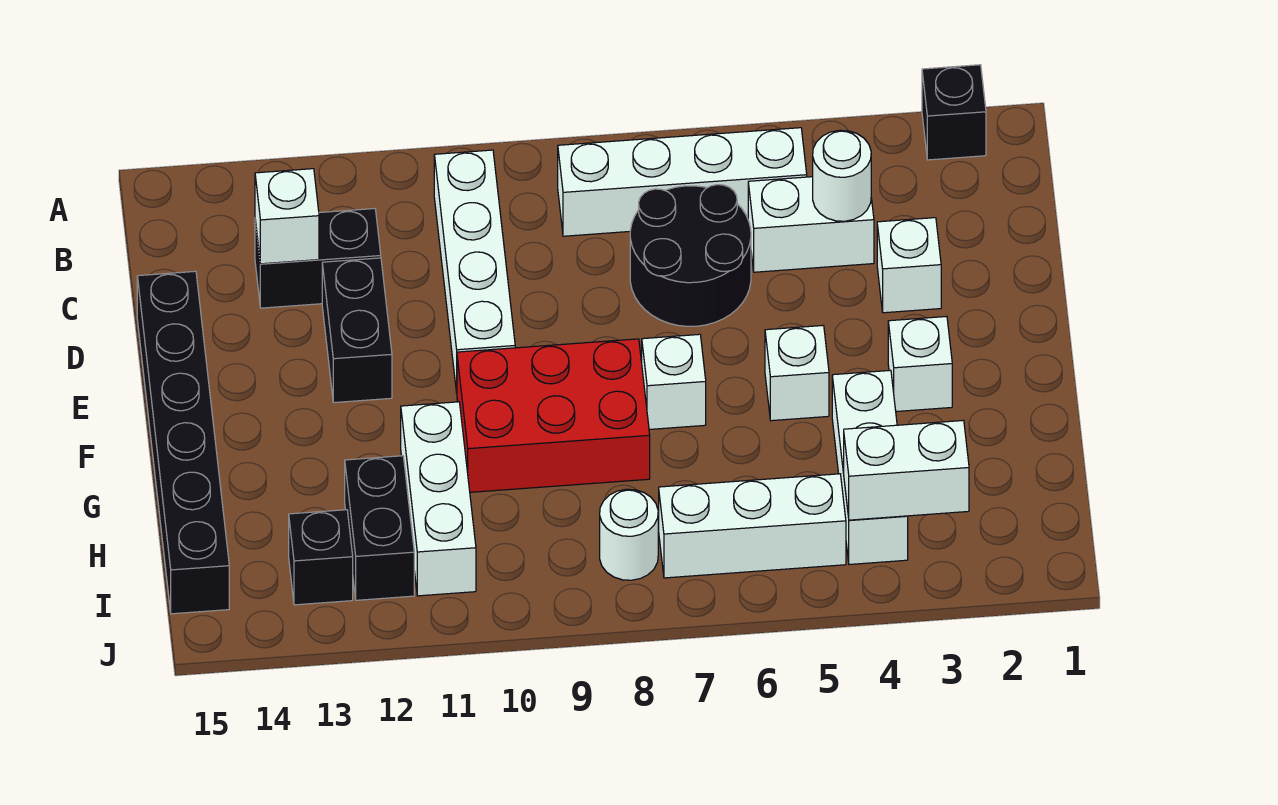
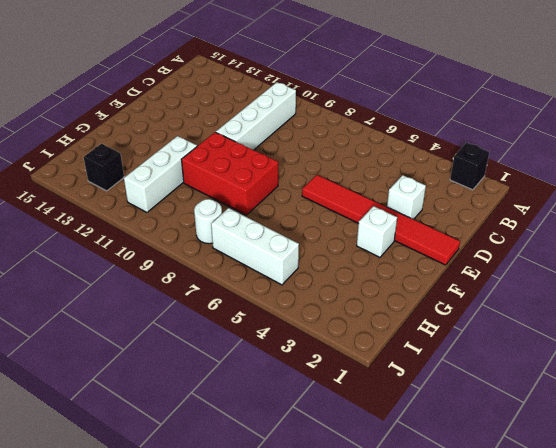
red 1x6 tile [302,175,460,265] -> none
none -> white 1x4 brick [558,128,807,236]
none -> white 1x2 brick [748,177,874,272]
none -> black 2x2 round brick [630,185,751,326]

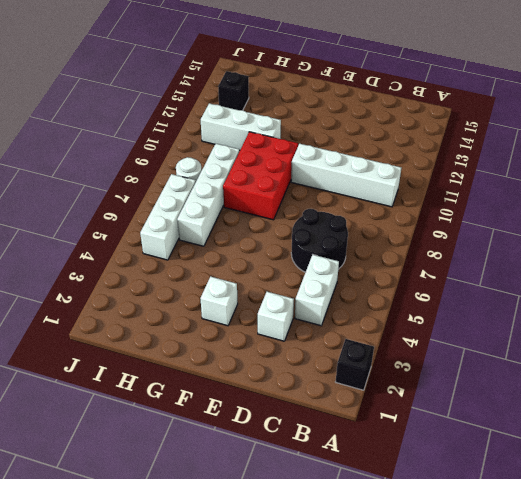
white 1x4 brick [177,144,239,246] -> white 1x4 brick moved to [558,128,807,236]
none -> black 1x2 brick [255,209,381,308]
none -> black 1x2 brick [322,258,392,403]
none -> black 1x6 brick [137,271,229,614]

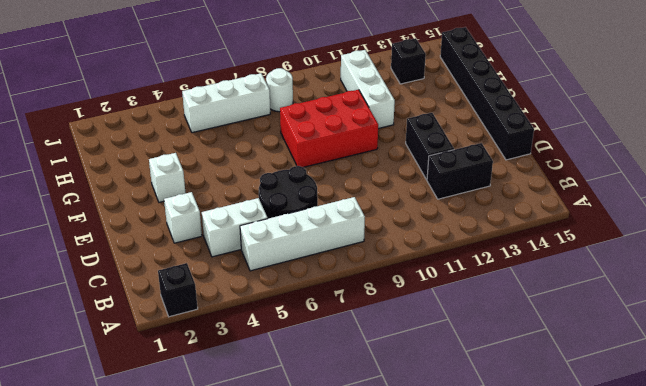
none -> white 1x4 brick [434,150,515,393]
none -> white 1x1 brick [765,326,829,421]
none -> white 1x1 brick [642,334,706,429]

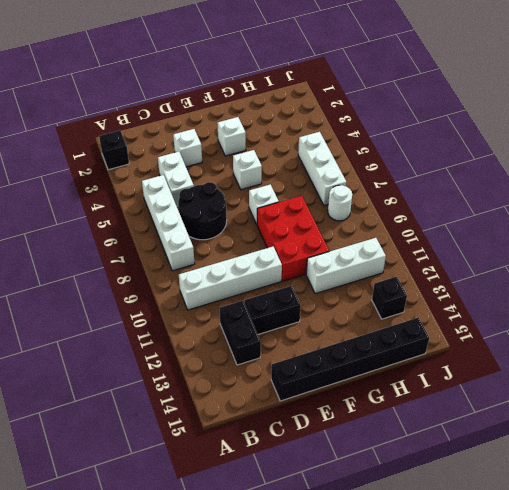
none -> white 1x3 brick [832,370,908,564]
none -> black 1x2 brick [345,456,414,600]
none -> white 1x1 round brick [813,130,871,221]

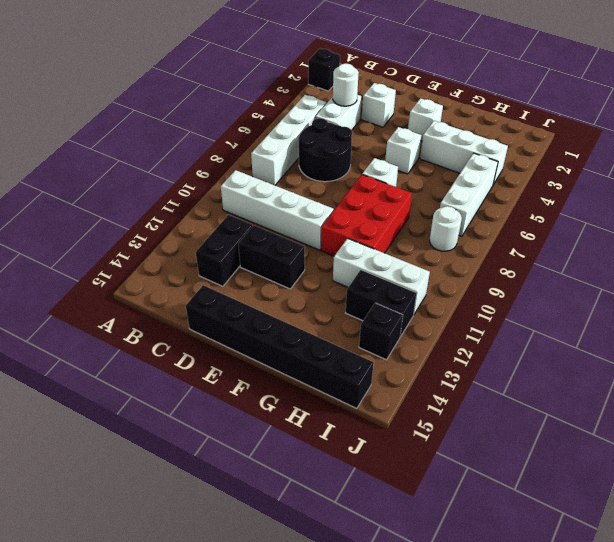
none -> white 1x1 brick [255,169,319,264]
none -> white 1x2 brick [844,420,969,520]

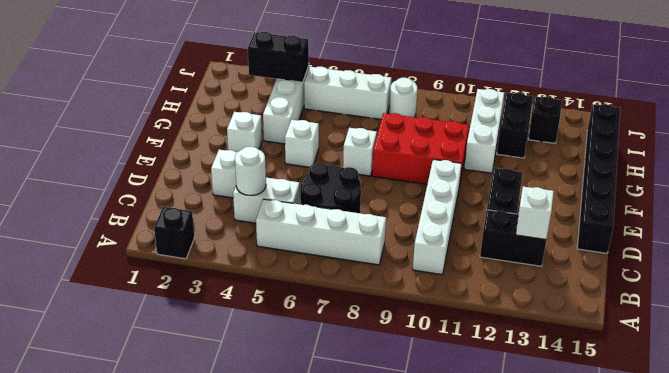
black 1x2 brick [248,32,309,82] -> white 1x2 brick [844,420,969,520]

